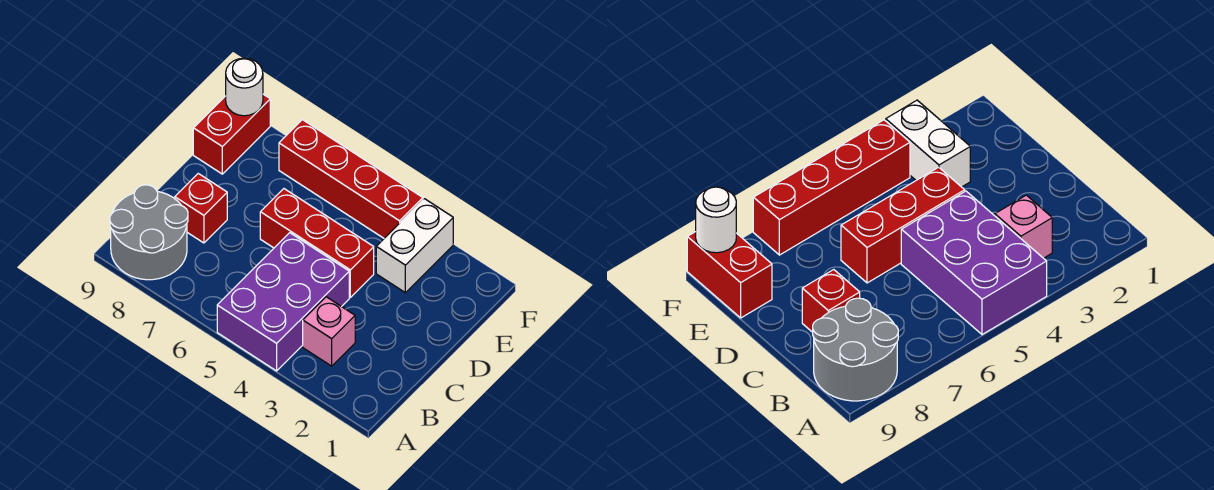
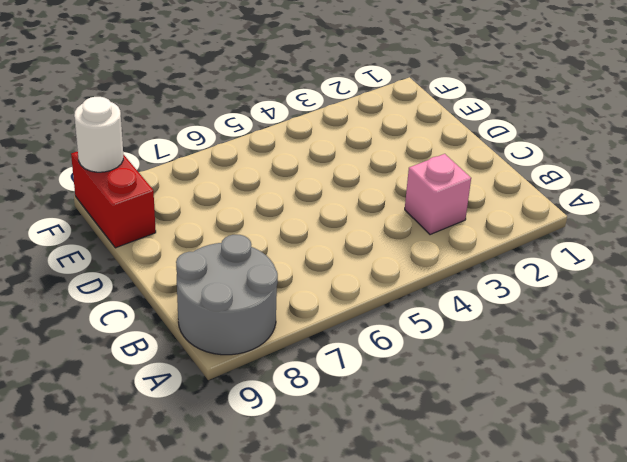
none -> purple 2x3 brick [217,233,349,371]
none -> red 1x1 brick [175,174,227,243]

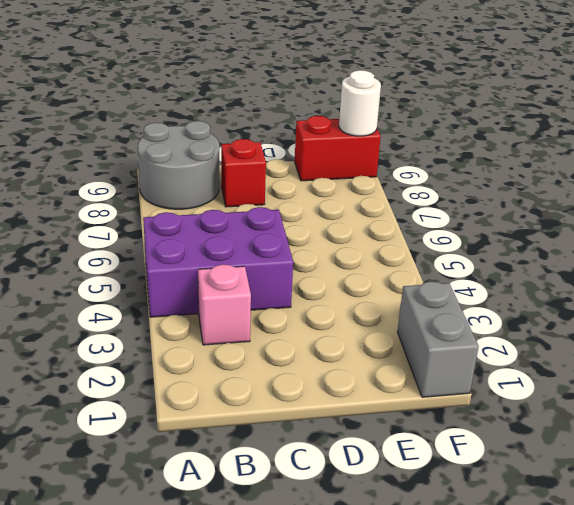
grey 1x2 brick [397,281,479,397] -> none
none -> red 1x3 brick [260,189,374,297]
none -> white 1x2 brick [376,199,453,293]

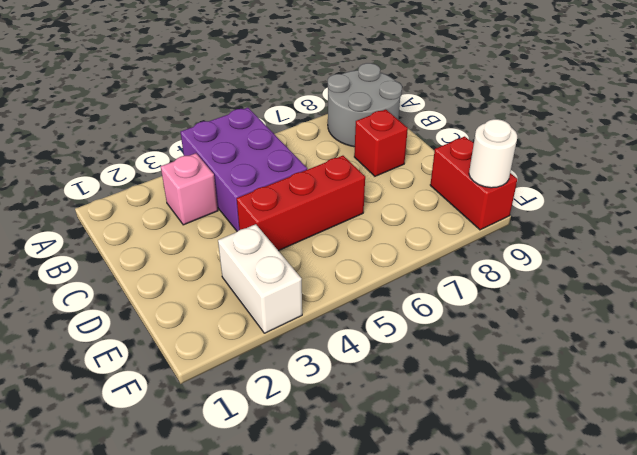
none -> red 1x4 brick [279,120,423,238]

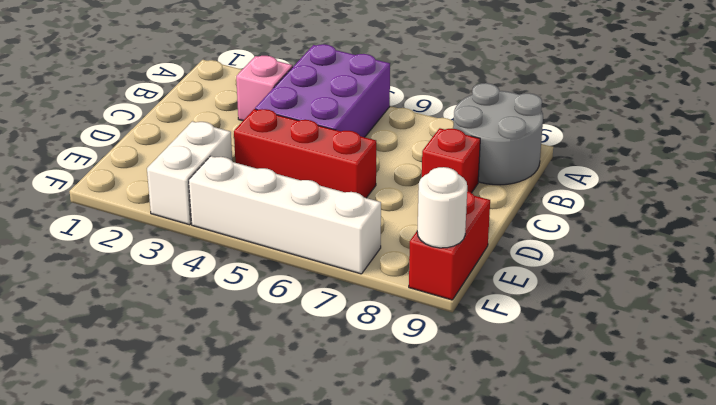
white 1x4 brick [189,156,381,274] -> red 1x4 brick [279,120,423,238]

